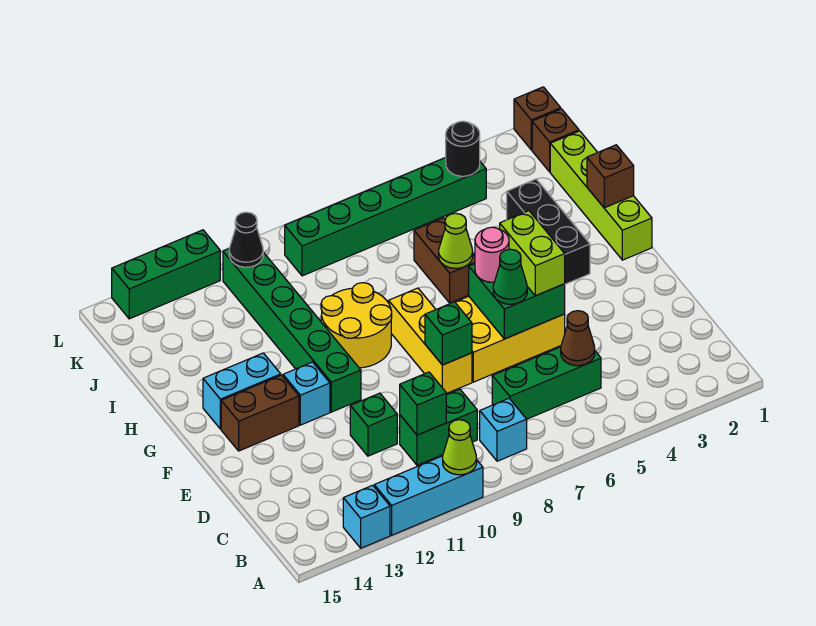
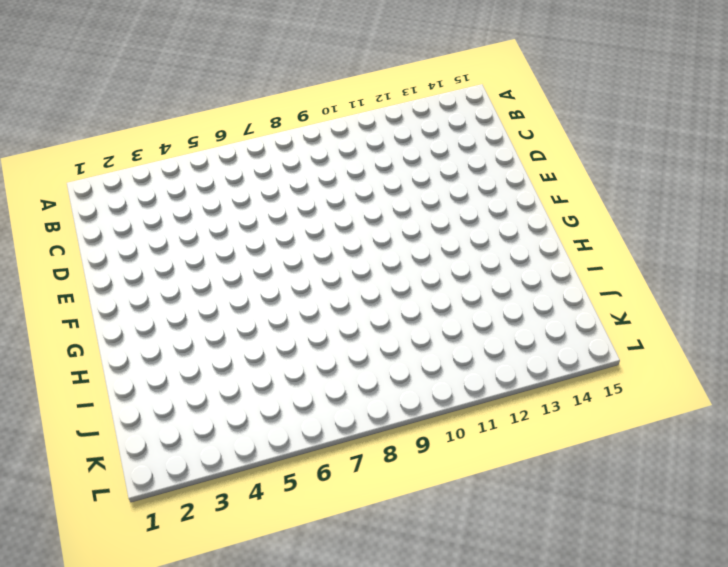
none -> cyan 1x3 brick [374,456,483,535]
none -> cyan 1x1 brick [343,485,390,548]
none -> cyan 1x1 brick [480,398,527,461]
none -> green 1x3 brick [492,347,601,419]

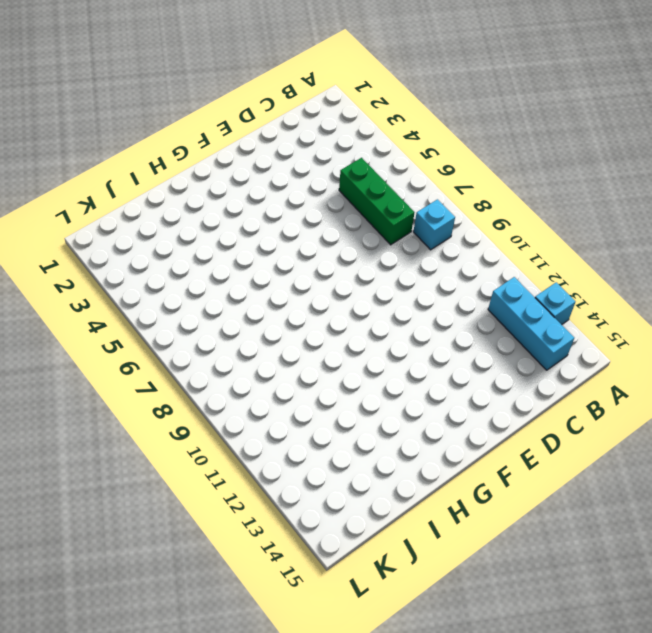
cyan 1x3 brick [488,277,574,370] -> cyan 1x3 brick moved to [374,456,483,535]
none -> green 1x2 brick [400,389,477,465]
none -> green 1x1 brick [350,393,397,456]
none -> yellow 2x3 brick [455,296,565,382]
none -> yellow 1x3 brick [389,288,472,394]

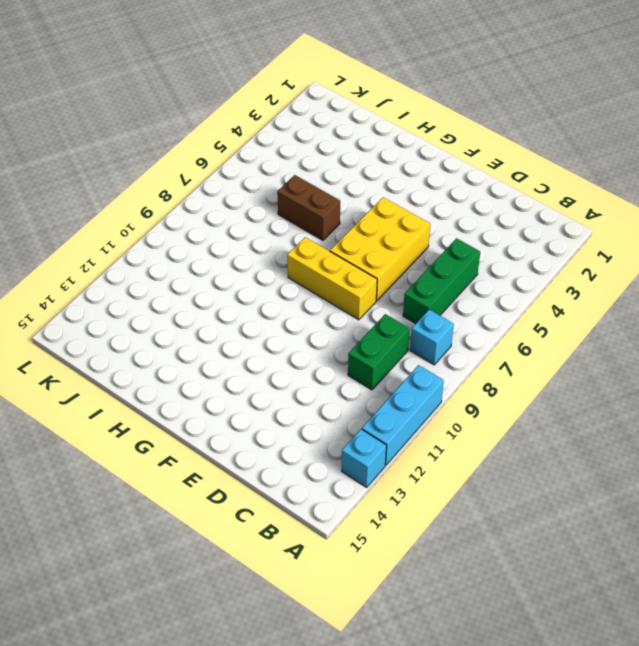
none -> green 1x1 brick [350,393,397,456]
none -> green 1x6 brick [223,249,361,412]
none -> cyan 1x1 brick [283,362,330,425]
none -> brown 1x2 brick [221,375,299,451]

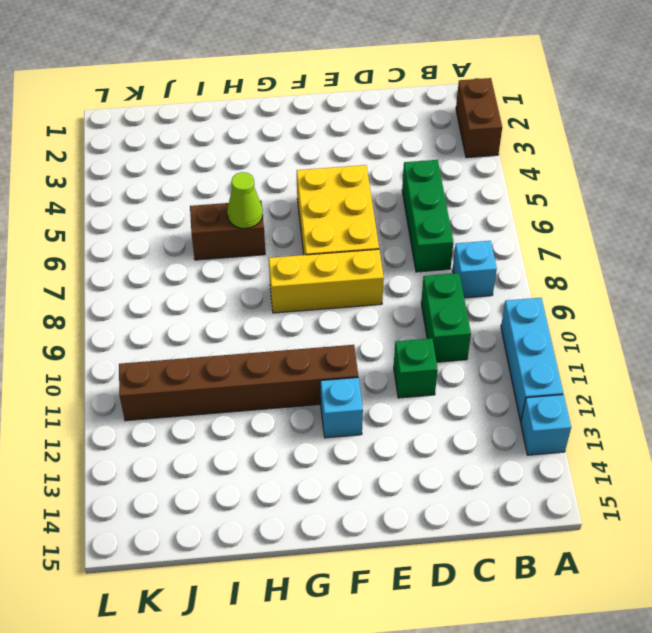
brown 1x2 brick [456,78,502,158] -> brown 1x2 brick moved to [221,375,299,451]
brown 1x6 brick [119,345,358,421] -> green 1x6 brick [223,249,361,412]
none -> lime 1x4 brick [550,131,652,260]
none -> black 1x3 brick [507,179,590,284]
none -> yellow 2x2 round brick [321,283,392,368]
none -> cyan 1x2 brick [203,353,281,429]

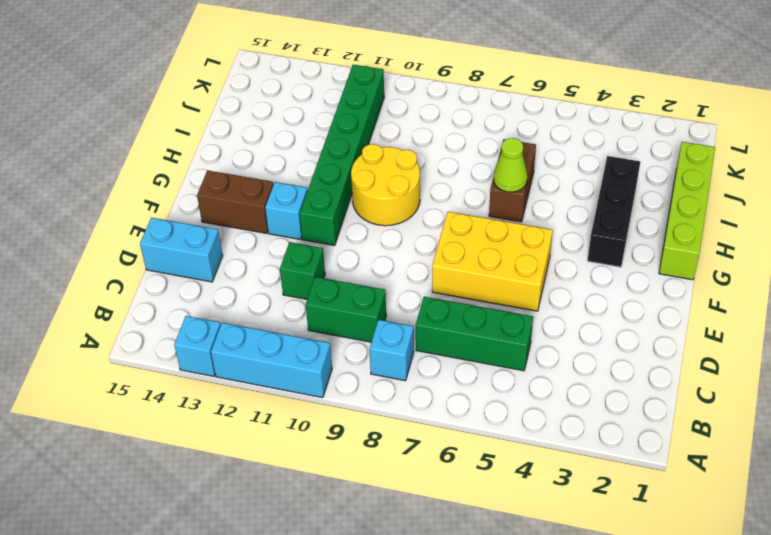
cyan 1x2 brick [140,218,223,282] -> cyan 1x2 brick moved to [203,353,281,429]
none -> yellow 1x3 brick [389,288,472,394]
none -> brown 1x1 brick [532,109,579,172]
none -> green 1x6 brick [285,158,486,276]
none -> brown 1x1 brick [514,87,561,150]

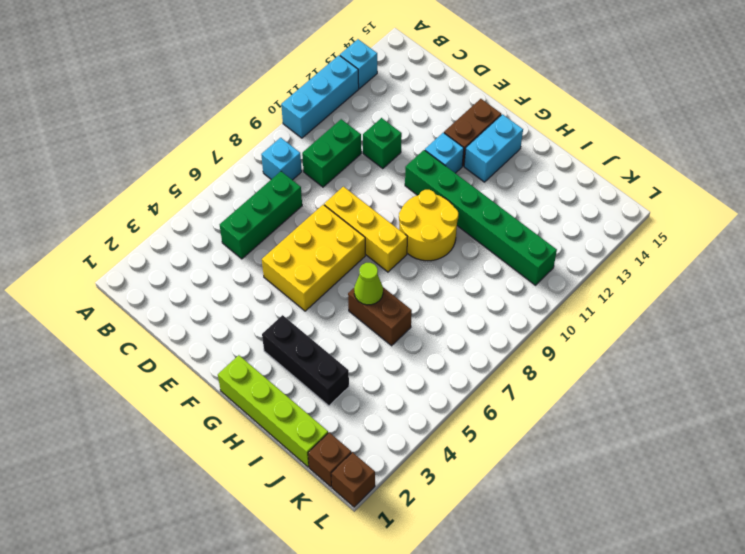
none -> green 1x6 brick [285,158,486,276]
none -> green 1x3 brick [112,230,220,319]
none -> lime 1x1 cone [443,420,477,475]
none -> brown 1x1 cone [561,311,595,366]

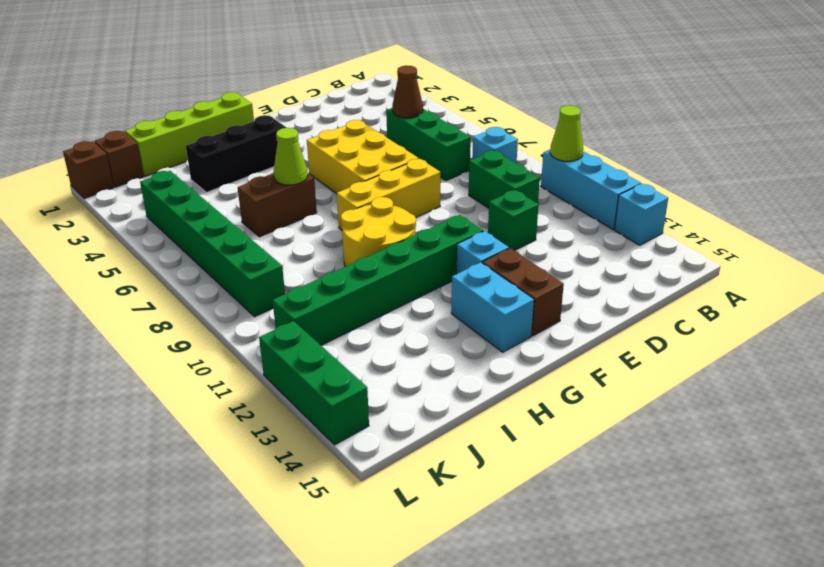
none -> green 1x1 brick [400,372,446,435]
none -> green 2x2 brick [469,264,565,339]
none -> green 1x1 brick [425,302,472,365]
none -> brown 1x1 brick [587,145,634,208]

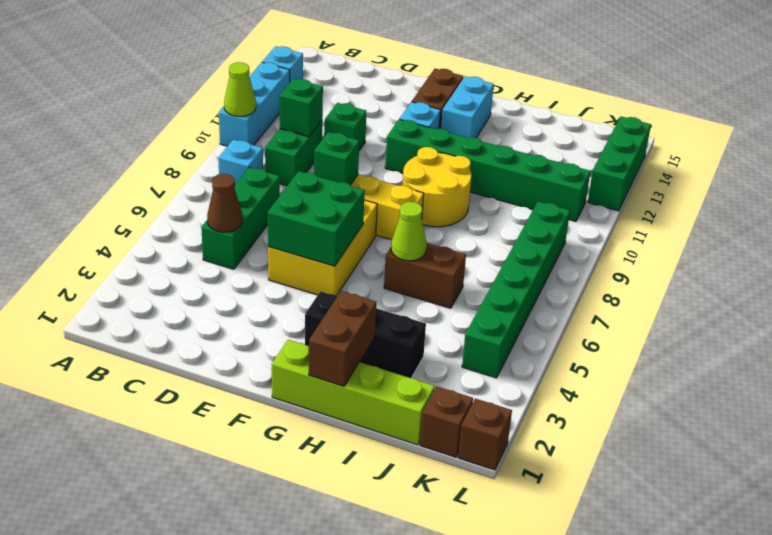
brown 1x2 brick [309,291,376,386] -> brown 1x1 brick [587,145,634,208]
none -> black 1x1 round brick [446,121,480,176]
none -> black 1x1 cone [229,212,263,267]
none -> lime 1x2 brick [500,211,565,296]
none -> green 1x1 cone [493,249,527,304]

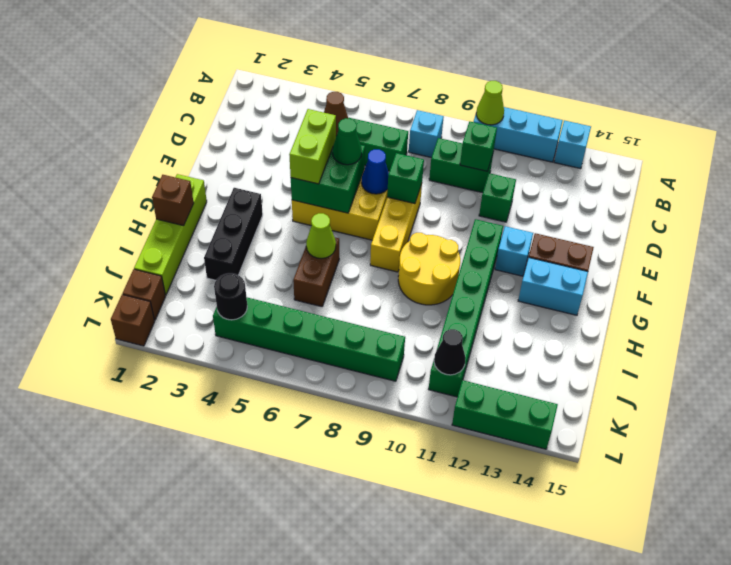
blue 1x1 cone [362,149,389,194] -> none
none -> pink 1x1 round brick [475,227,509,282]

